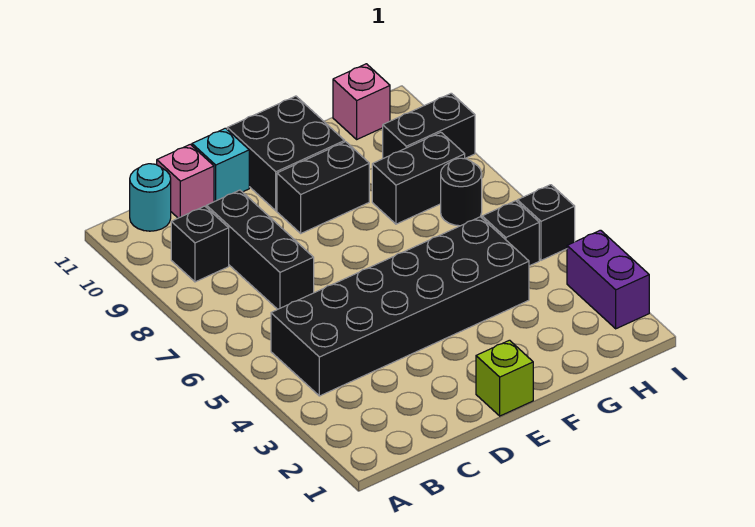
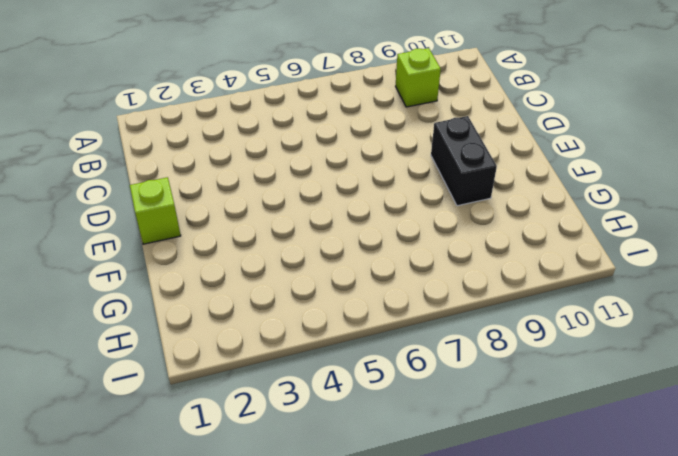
lime 1x1 brick [396,48,441,107] -> black 1x1 brick [171,206,229,282]
none -> black 2x6 brick [271,217,529,396]
none -> cyan 1x1 round brick [130,164,171,231]
none -> black 1x3 brick [207,190,314,309]

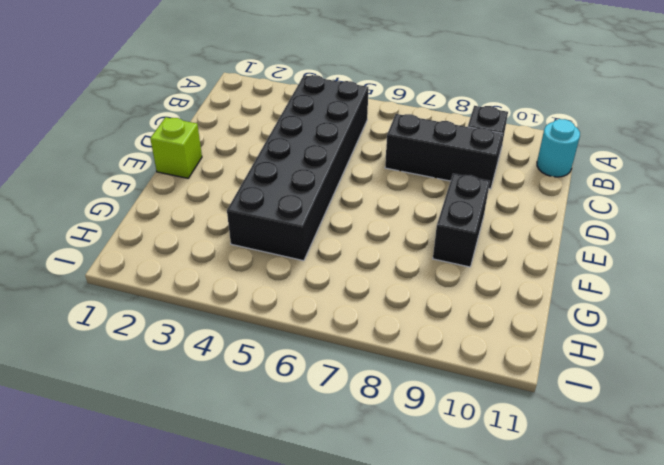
none -> pink 1x1 brick [157,144,214,218]
none -> cyan 1x1 brick [192,128,249,202]
none -> black 2x2 brick [227,96,345,211]

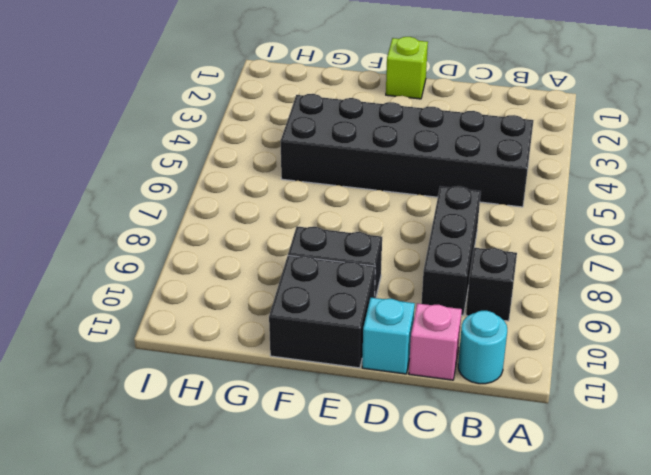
none -> black 1x2 brick [372,132,465,224]
none -> black 1x1 brick [482,201,539,266]
none -> black 1x1 round brick [441,158,482,226]

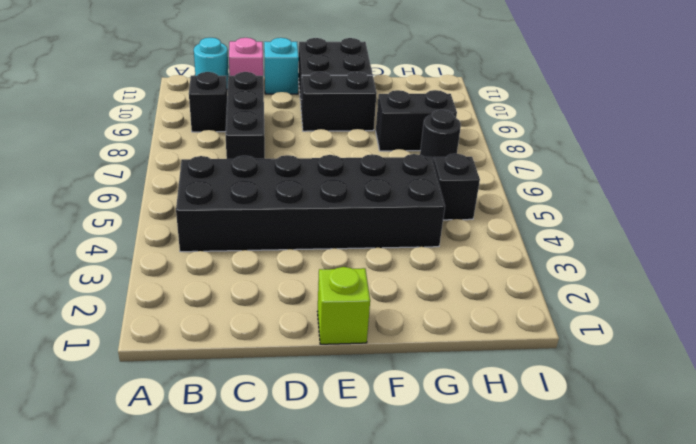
none -> black 1x2 brick [383,93,475,159]
none -> pink 1x1 brick [333,64,390,139]
none -> purple 1x2 brick [567,230,649,329]

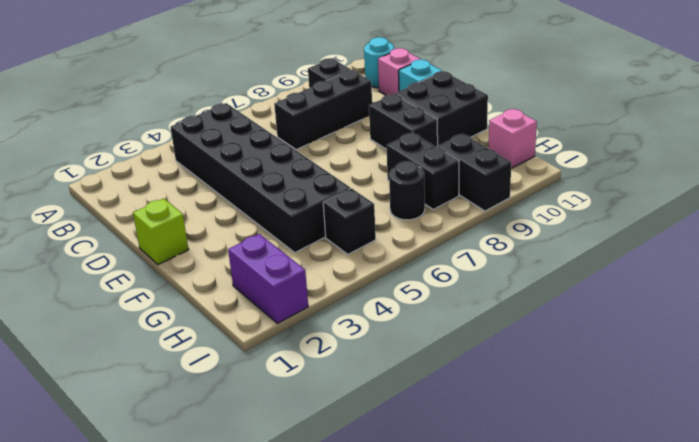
purple 1x2 brick [228,234,308,323] -> purple 1x2 brick turned to [567,230,649,329]
none -> black 1x1 brick [517,185,575,260]

